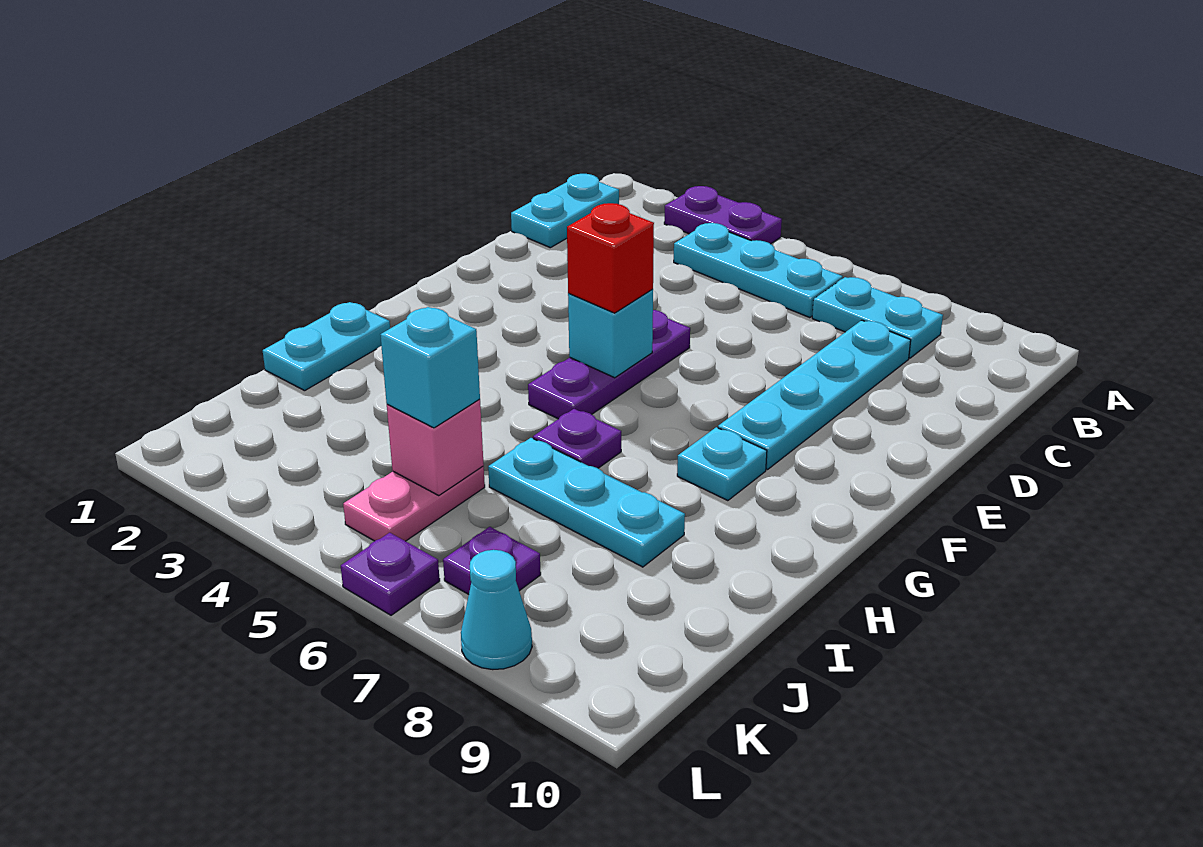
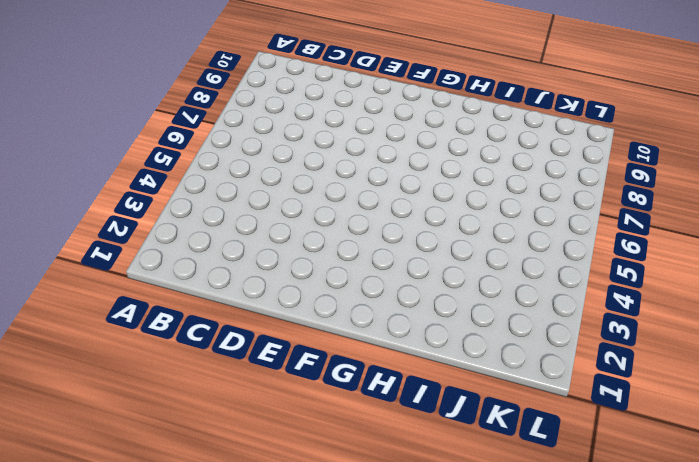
none -> purple 1x2 plate [664,186,782,244]
none -> cyan 1x2 plate [511,174,619,248]
none -> cyan 1x3 plate [674,223,843,318]

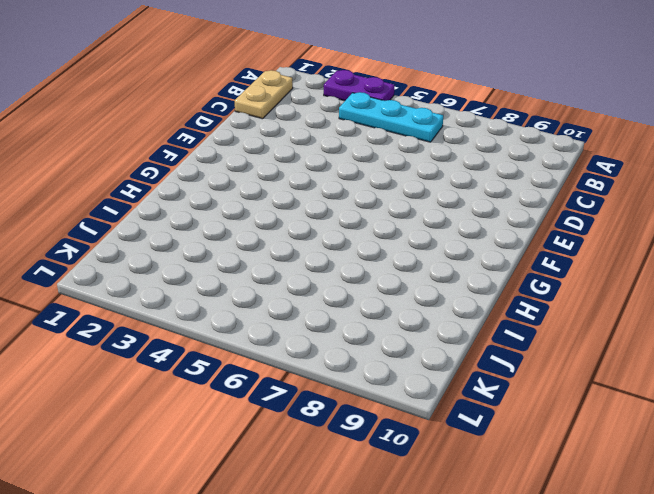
tan 1x2 plate [234,70,293,119] -> cyan 1x2 plate [511,174,619,248]
none -> cyan 1x2 plate [812,277,943,358]
none -> cyan 1x4 plate [718,320,911,470]
none -> purple 1x3 plate [528,310,690,419]

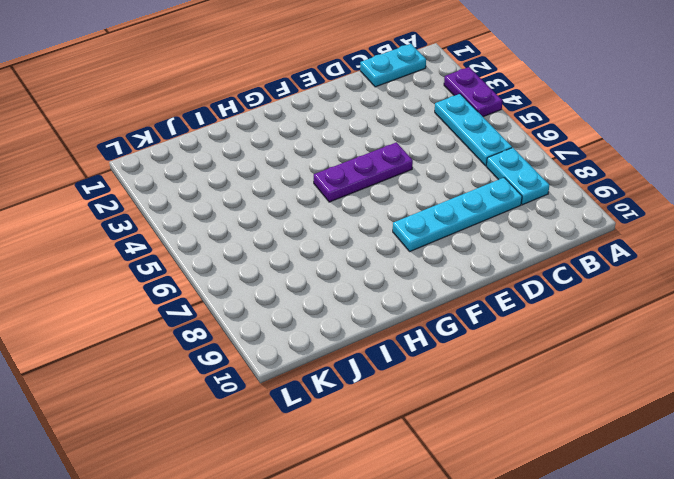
none -> cyan 1x1 plate [677,427,767,501]
none -> cyan 1x2 plate [263,302,390,391]
none -> purple 1x1 plate [533,409,621,468]

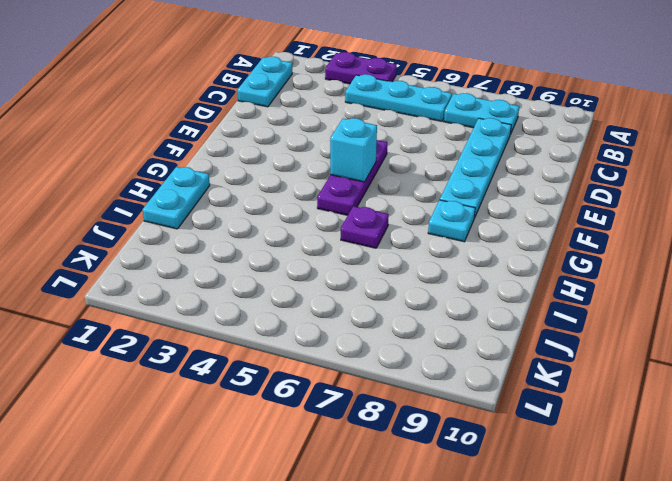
none -> cyan 1x3 plate [488,438,685,567]
none -> pink 1x2 plate [343,467,485,541]
none -> purple 1x1 plate [443,527,541,594]

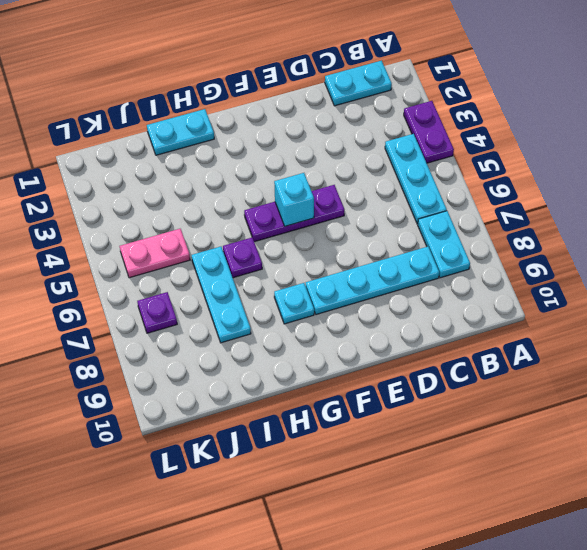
none -> purple 1x1 plate [341,533,440,615]
none -> cyan 1x1 cone [461,550,532,670]
none -> pink 1x1 brick [387,399,484,495]

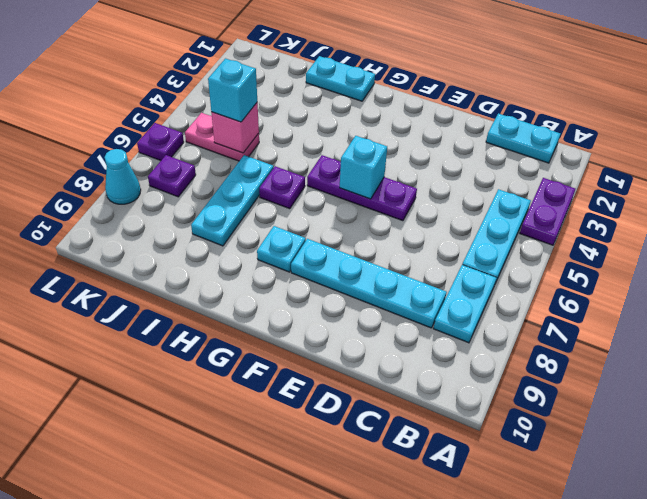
none -> red 1x1 brick [567,203,654,313]

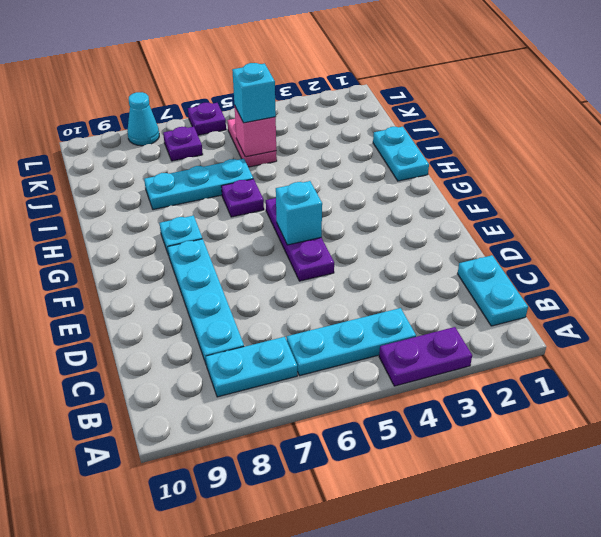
none -> red 1x1 brick [567,203,654,313]

